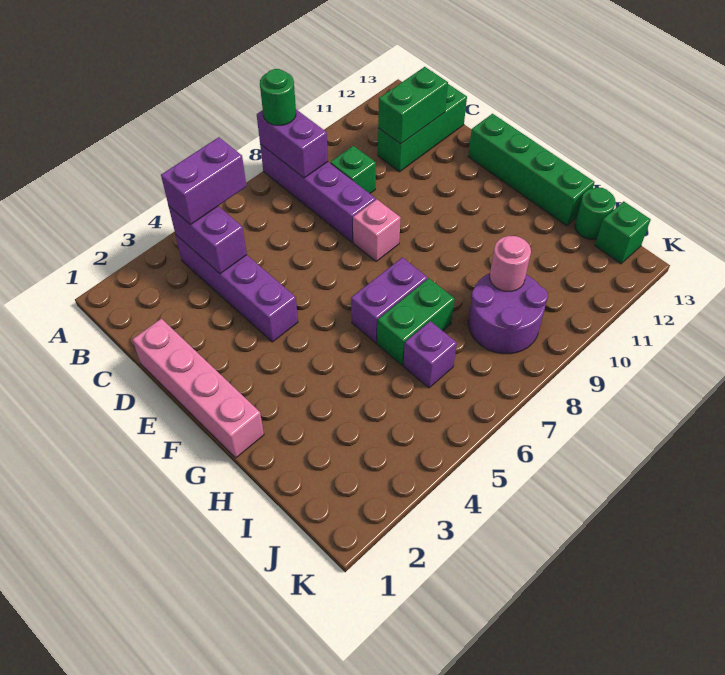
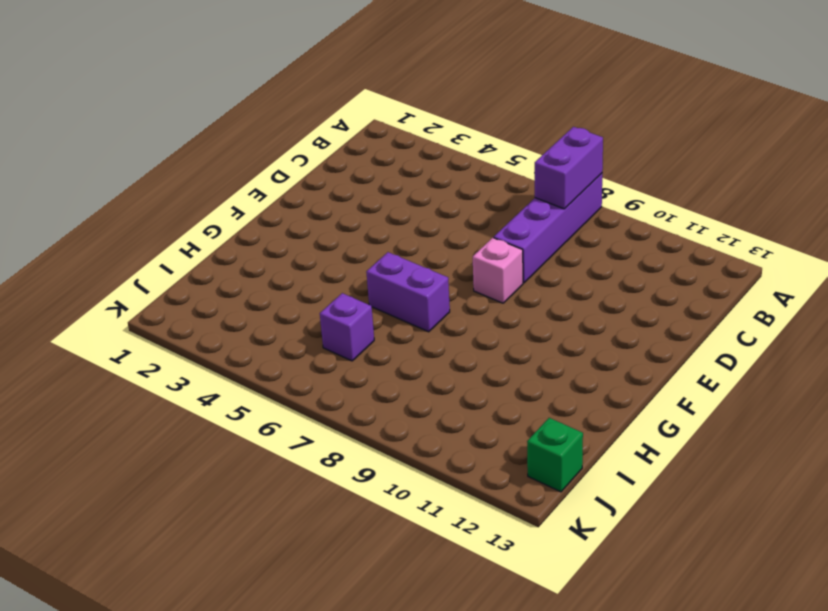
none -> purple 1x4 brick [176,235,298,342]
none -> green 1x1 brick [330,146,376,194]
none -> green 1x3 brick [378,84,467,172]

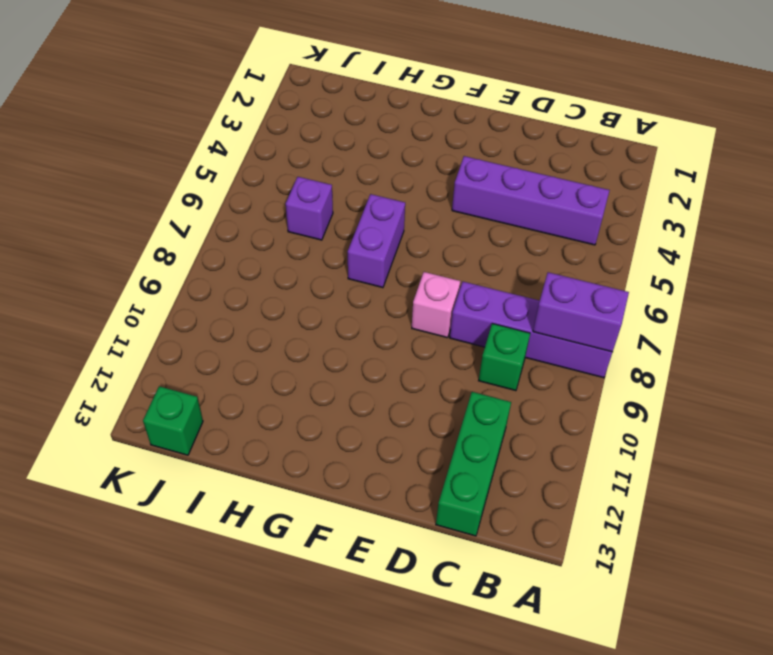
none -> pink 1x4 brick [132,319,264,458]
none -> green 1x4 brick [468,114,595,226]
none -> green 1x2 brick [377,278,455,365]

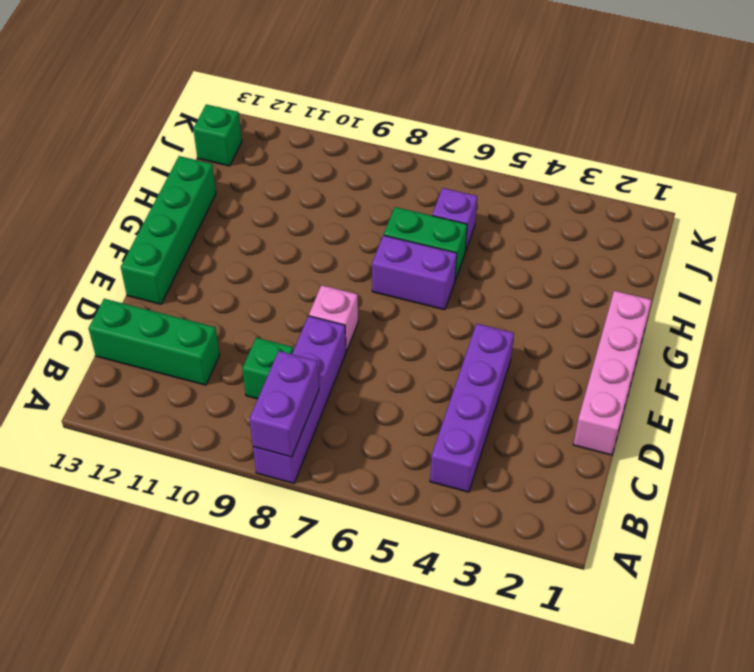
none -> purple 2x2 round brick [468,273,548,354]
none -> green 1x1 round brick [575,188,616,239]
none -> purple 1x2 brick [169,206,247,274]

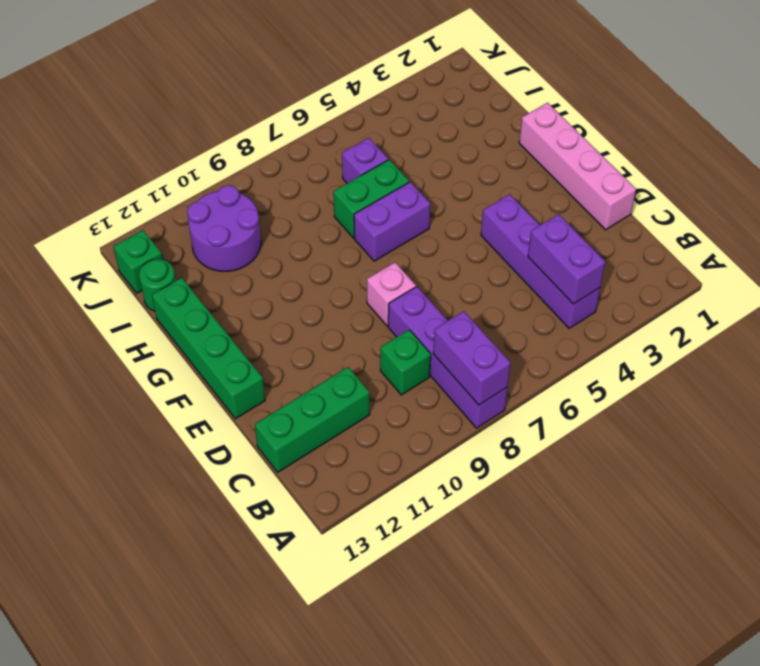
purple 2x2 round brick [187,185,261,271] -> purple 2x2 round brick moved to [468,273,548,354]
none -> green 1x2 brick [378,67,448,144]
none -> pink 1x1 round brick [490,236,531,291]
none -> green 1x1 round brick [260,69,296,125]

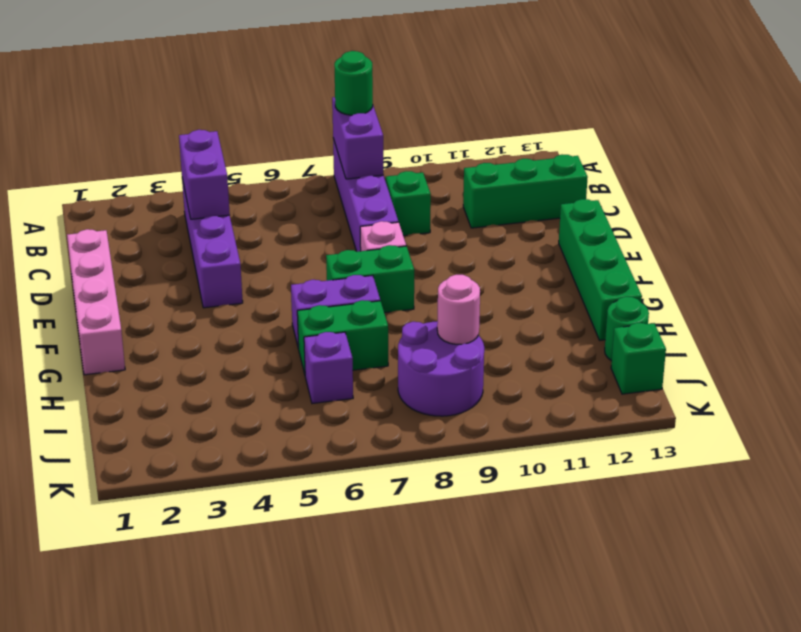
green 1x2 brick [326,245,414,313] -> green 1x2 brick moved to [378,67,448,144]
none -> purple 1x2 brick [161,137,246,225]

